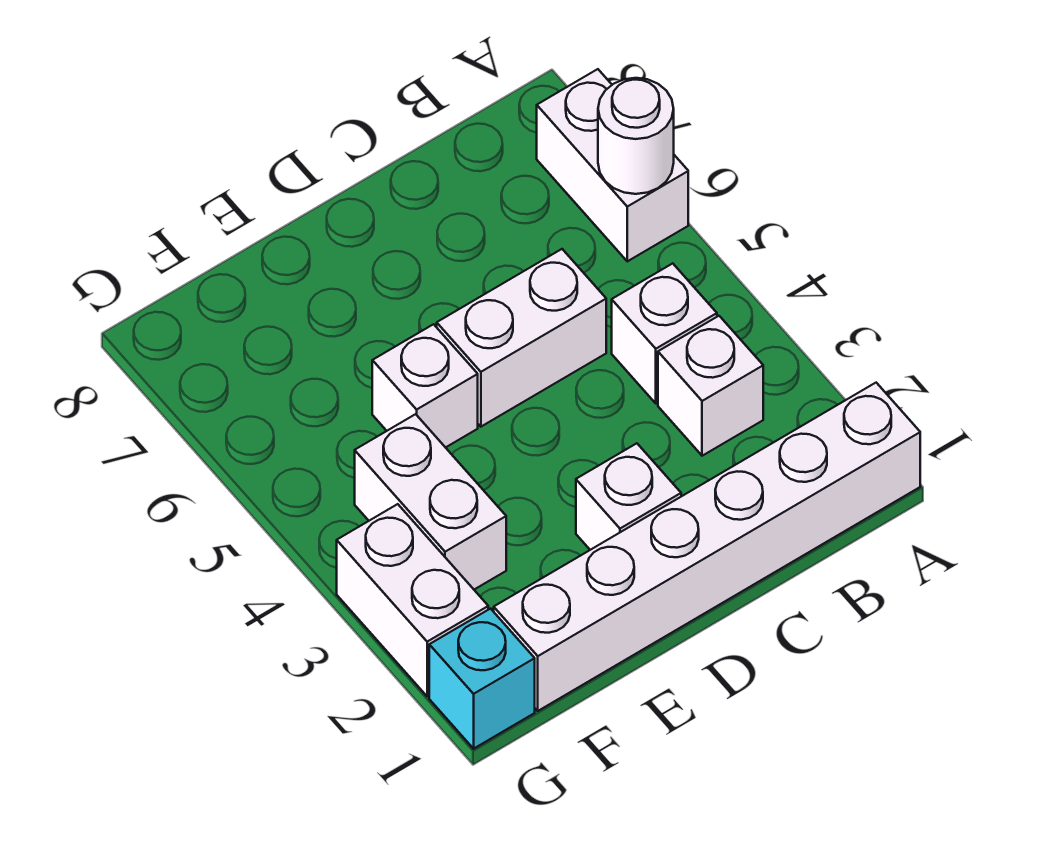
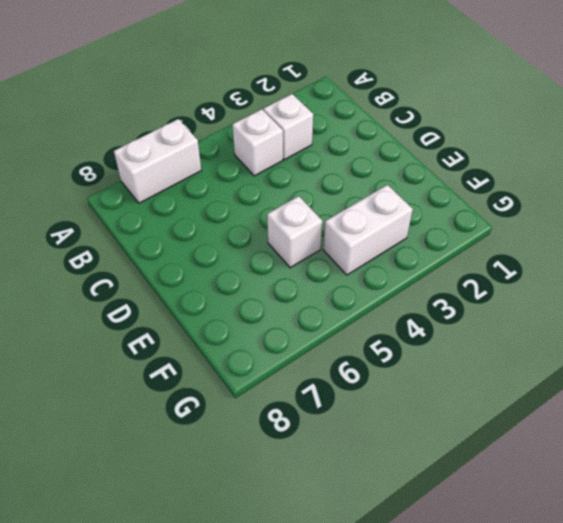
none -> white 1x6 brick [494,383,920,711]
none -> white 1x2 brick [437,249,606,427]

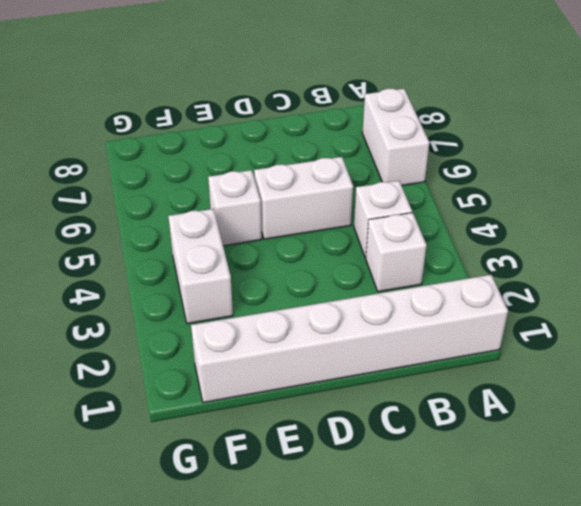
none -> white 1x1 brick [576,443,681,550]
none -> cyan 1x1 brick [429,609,535,749]

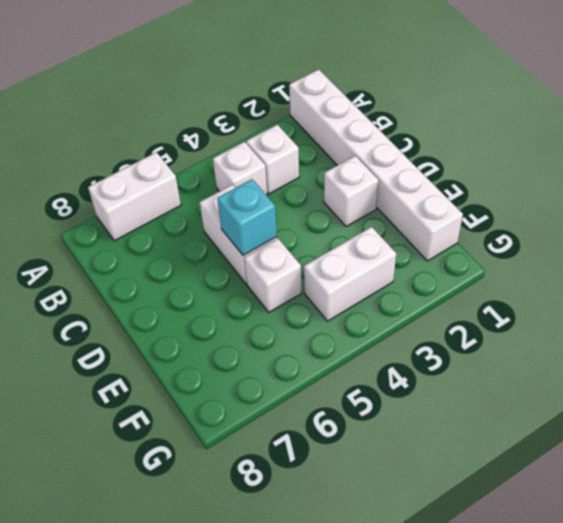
cyan 1x1 brick [217,179,277,255] -> cyan 1x1 brick moved to [429,609,535,749]
none -> white 1x2 brick [337,504,488,696]
none -> white 1x1 round brick [598,78,674,194]

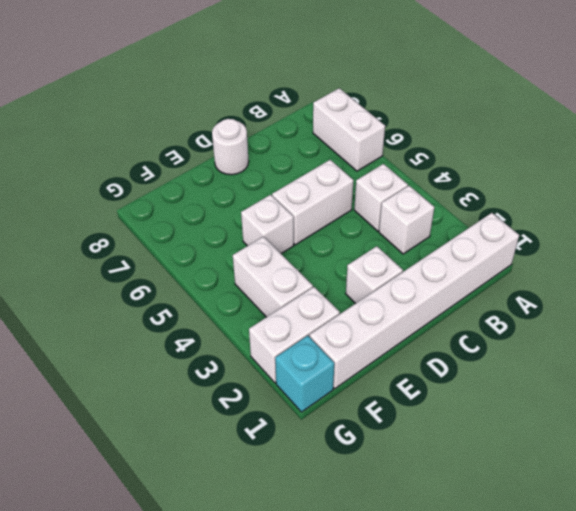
white 1x1 round brick [212,119,249,175] -> white 1x1 round brick moved to [598,78,674,194]
white 1x2 brick [249,287,340,383] -> white 1x2 brick turned to [337,504,488,696]

